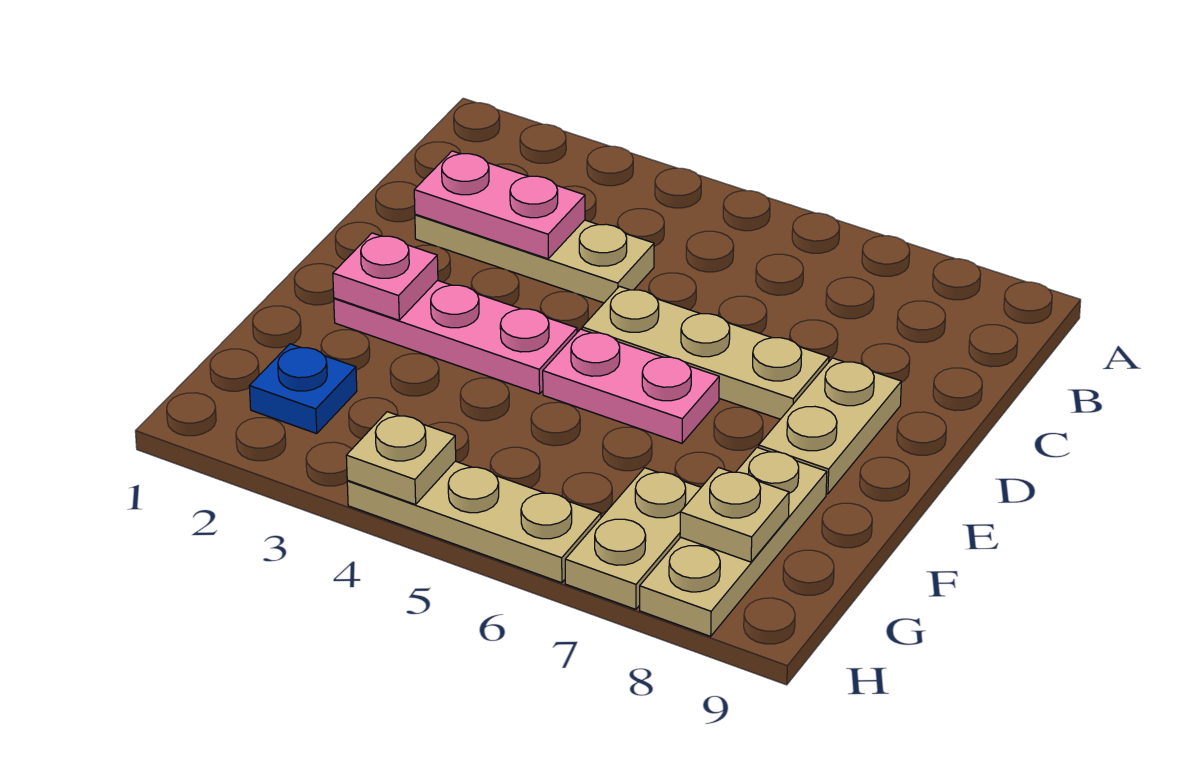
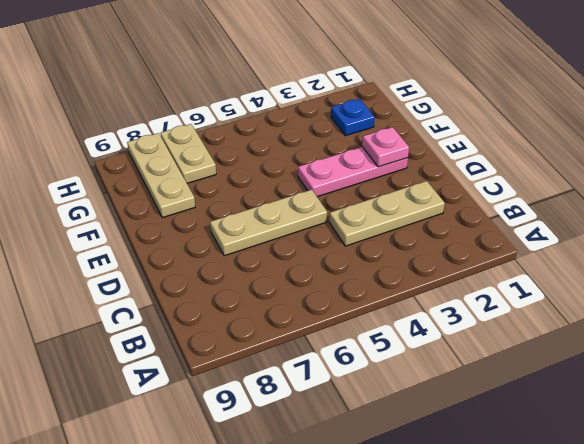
none -> tan 1x2 plate [759,358,901,494]
none -> pink 1x2 plate [543,329,719,443]
none -> tan 1x3 plate [347,461,601,583]

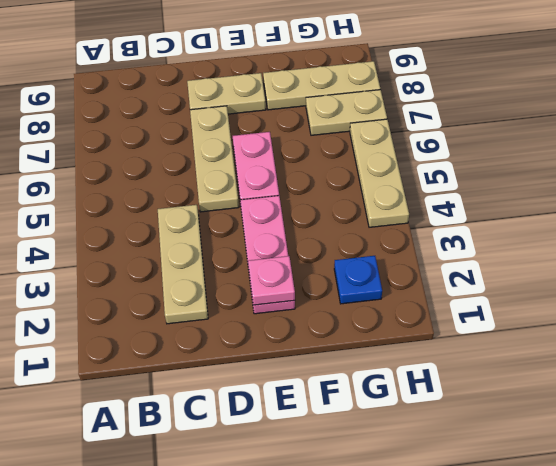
none -> pink 1x2 plate [414,151,585,259]
none -> tan 1x1 plate [680,468,789,562]
none -> tan 1x1 plate [346,412,456,505]

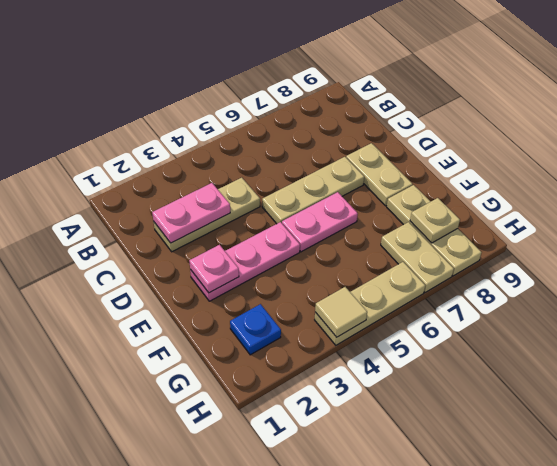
tan 1x1 tile [315,287,367,337] -> tan 1x1 plate [346,412,456,505]

